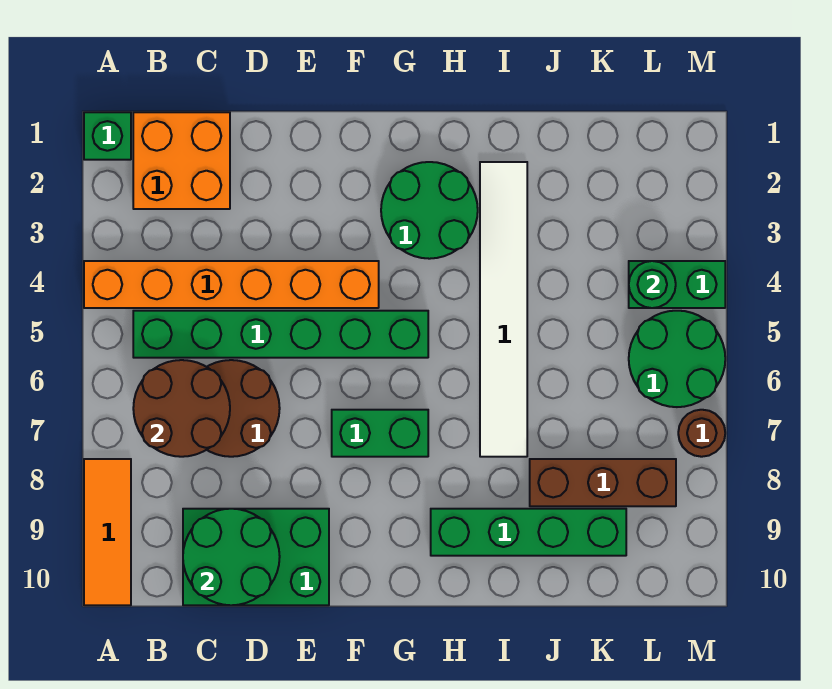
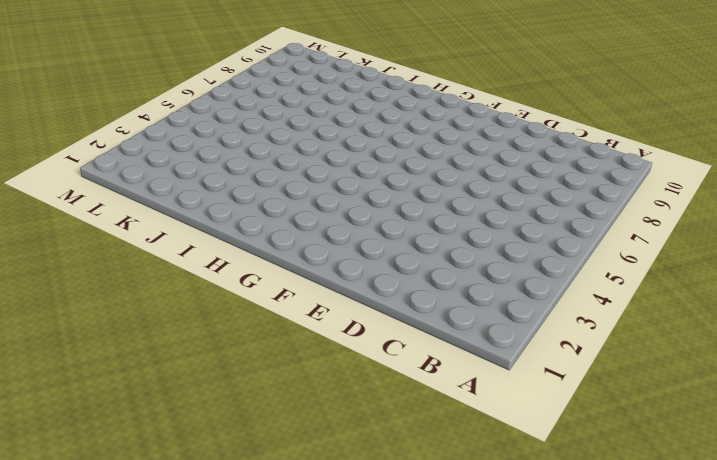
none -> green 1x1 brick [84,112,131,160]
none -> orange 1x6 brick [84,261,379,308]
none -> orange 1x3 tile [84,459,131,605]

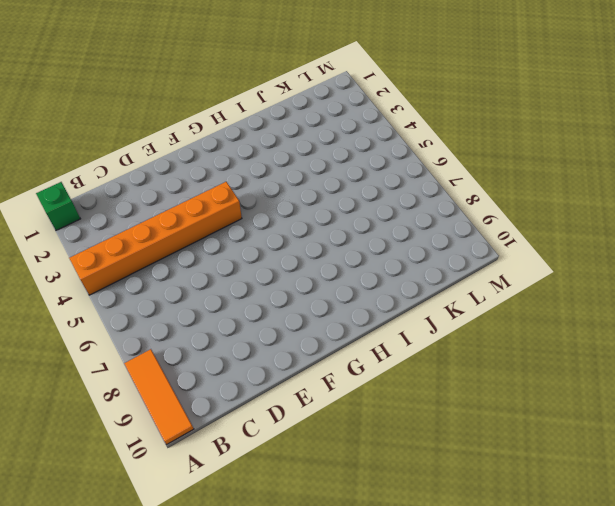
none -> orange 2x2 brick [133,112,230,209]
none -> green 1x6 brick [133,311,428,358]
none -> brown 2x2 round brick [207,360,280,457]

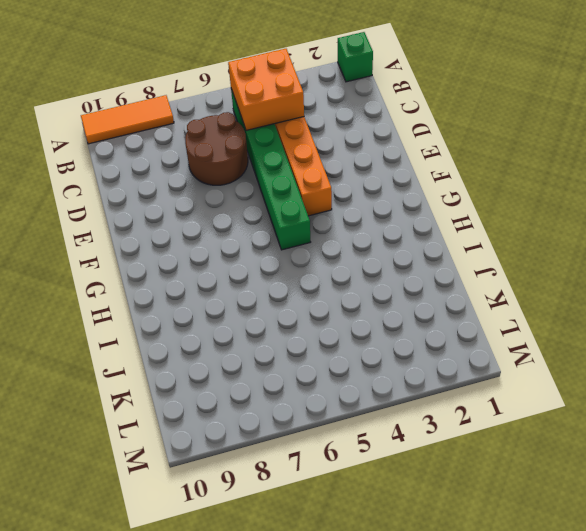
orange 2x2 brick [228,49,304,130] -> orange 2x2 brick moved to [133,112,230,209]
none -> green 2x3 brick [183,509,329,605]
none -> green 1x2 brick [332,410,428,457]
none -> green 2x2 round brick [381,162,478,259]

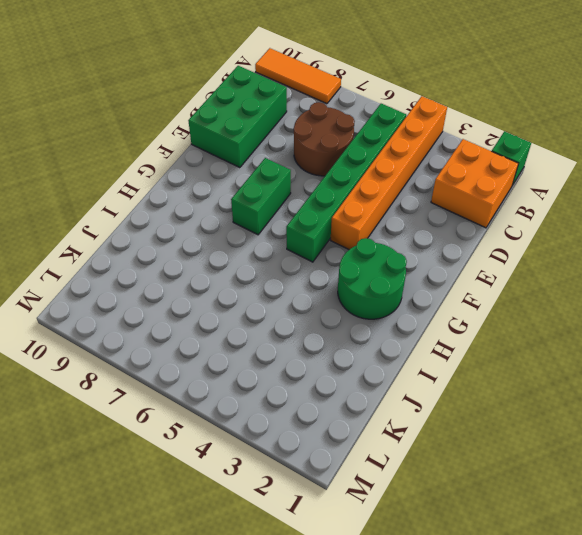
none -> green 1x4 brick [431,509,626,556]
none -> white 1x6 tile [480,162,527,457]
none -> brown 1x3 brick [530,459,676,506]

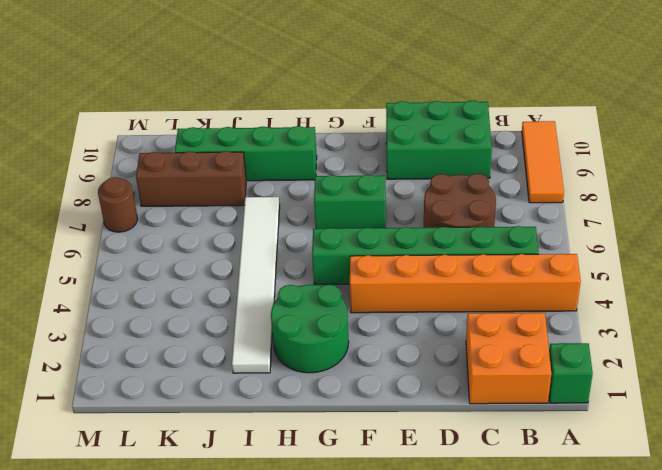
none -> green 1x2 brick [629,261,725,308]
none -> green 2x2 round brick [629,311,725,407]
none -> brown 2x2 round brick [133,360,230,457]

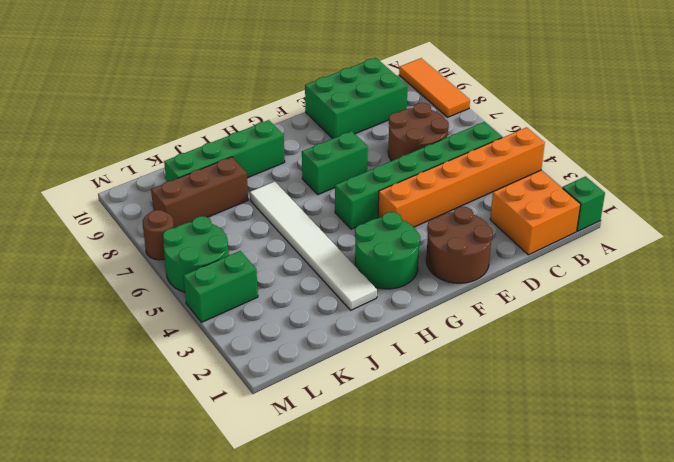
brown 2x2 round brick [426,207,493,283] -> brown 2x2 round brick moved to [133,360,230,457]
none -> green 2x2 round brick [183,509,280,605]
none -> green 1x1 round brick [629,261,676,308]

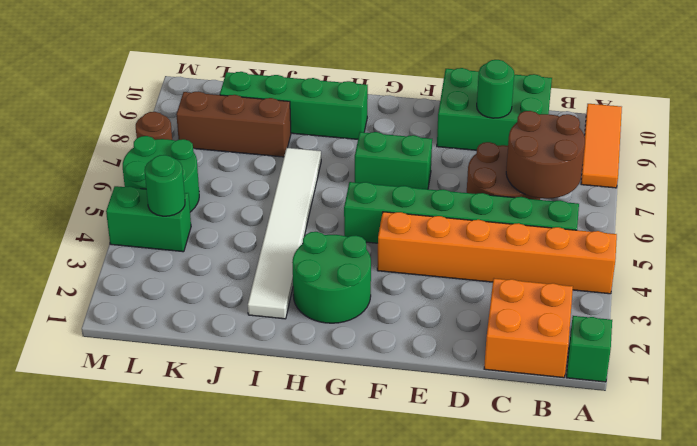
green 1x1 round brick [477,60,514,118] -> green 2x2 round brick [183,509,280,605]

